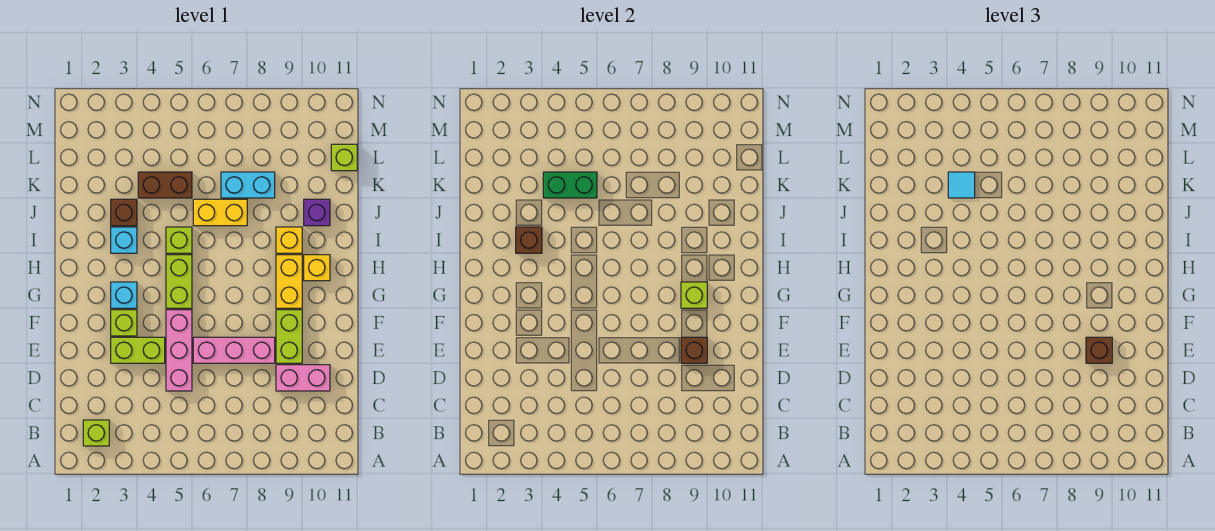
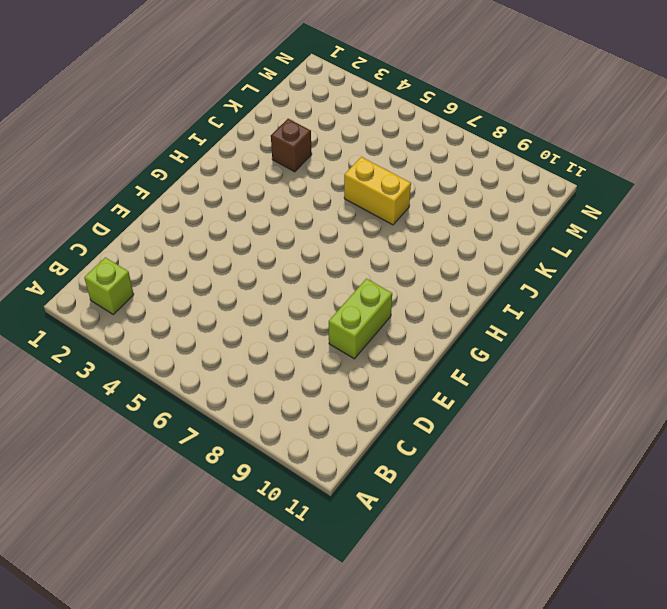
none -> pink 1x3 brick [166,310,192,391]
none -> pink 1x2 brick [276,365,330,391]
none -> lime 1x2 brick [111,337,165,363]

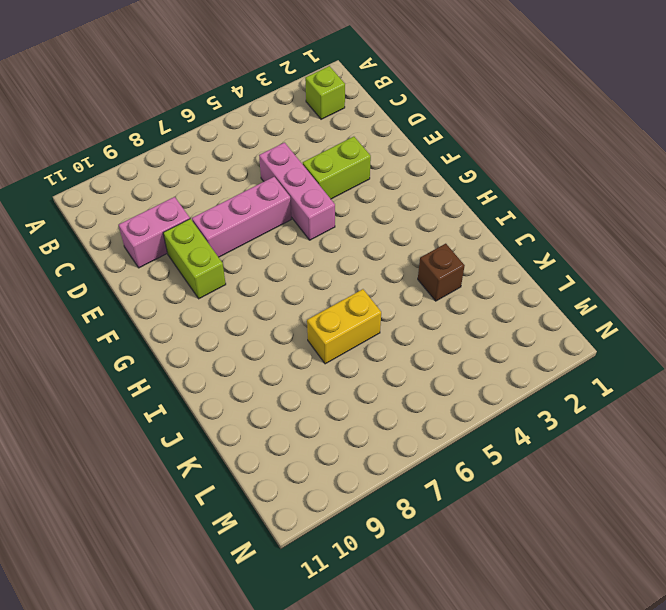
none -> lime 1x1 brick [111,310,137,336]
none -> cyan 1x1 brick [111,282,137,308]
none -> lime 1x2 brick [166,255,192,308]

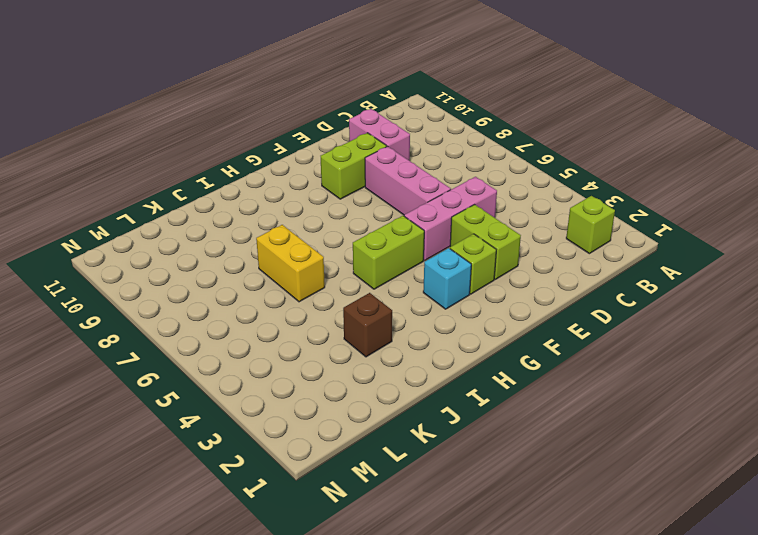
none -> yellow 1x2 brick [276,255,302,308]
none -> yellow 1x1 brick [304,255,330,281]
none -> cyan 1x1 brick [111,227,137,253]

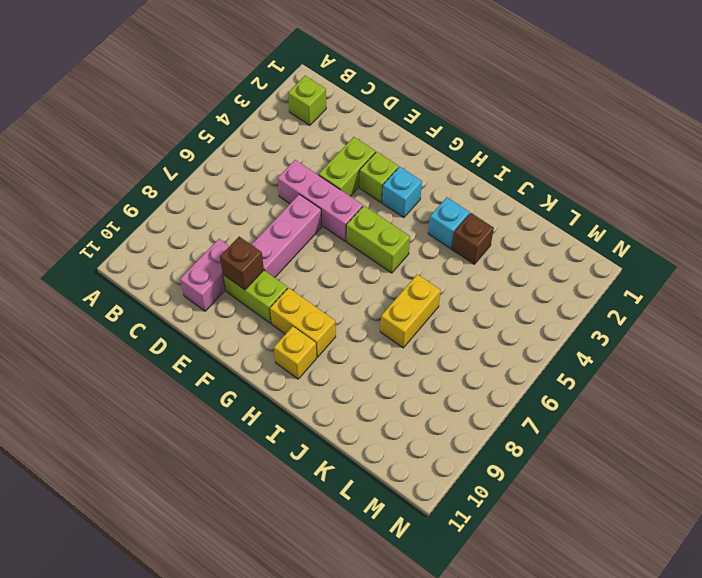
none -> lime 1x1 brick [166,227,192,253]
none -> yellow 1x1 brick [276,227,302,253]
none -> purple 1x1 brick [304,199,330,226]

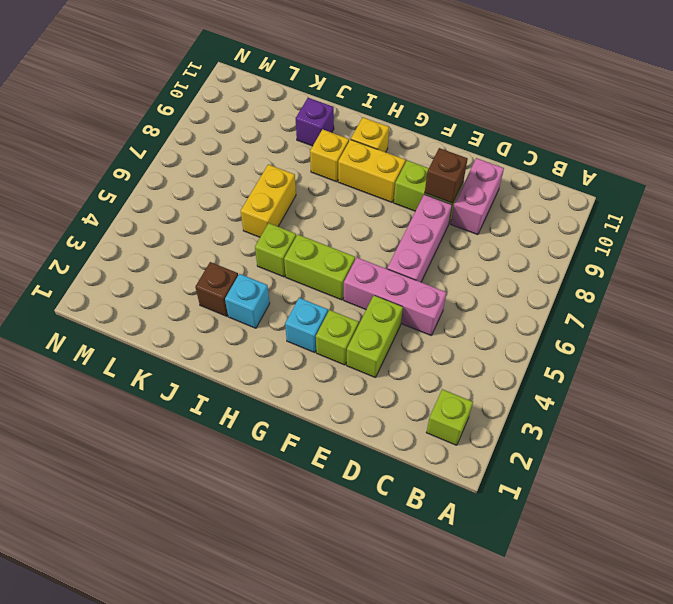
none -> brown 1x2 brick [138,172,192,198]
none -> cyan 1x2 brick [221,172,275,198]
none -> lime 1x1 brick [331,144,357,171]

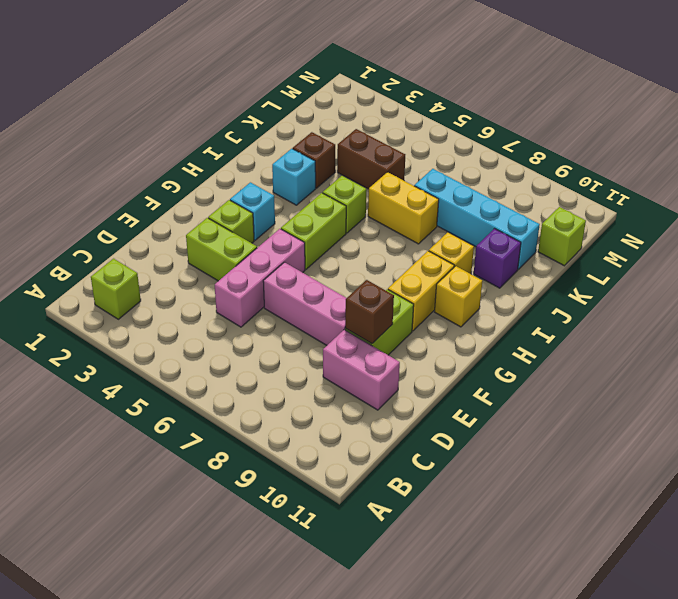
cyan 1x4 brick [414,169,540,269] -> cyan 1x2 brick [221,172,275,198]
none -> lime 1x1 brick [681,282,707,308]
none -> brown 1x1 brick [516,227,542,253]
none -> green 1x2 brick [543,172,597,198]

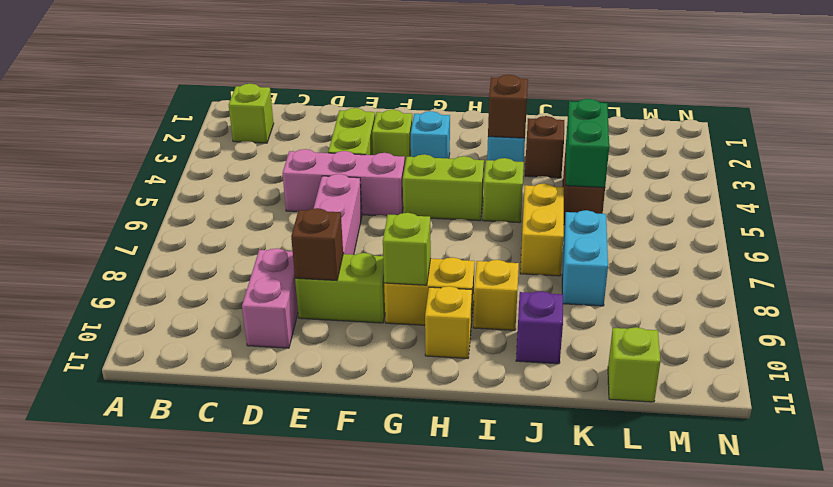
none -> brown 1x1 brick [1086,337,1112,363]
none -> cyan 1x1 tile [948,172,975,198]

